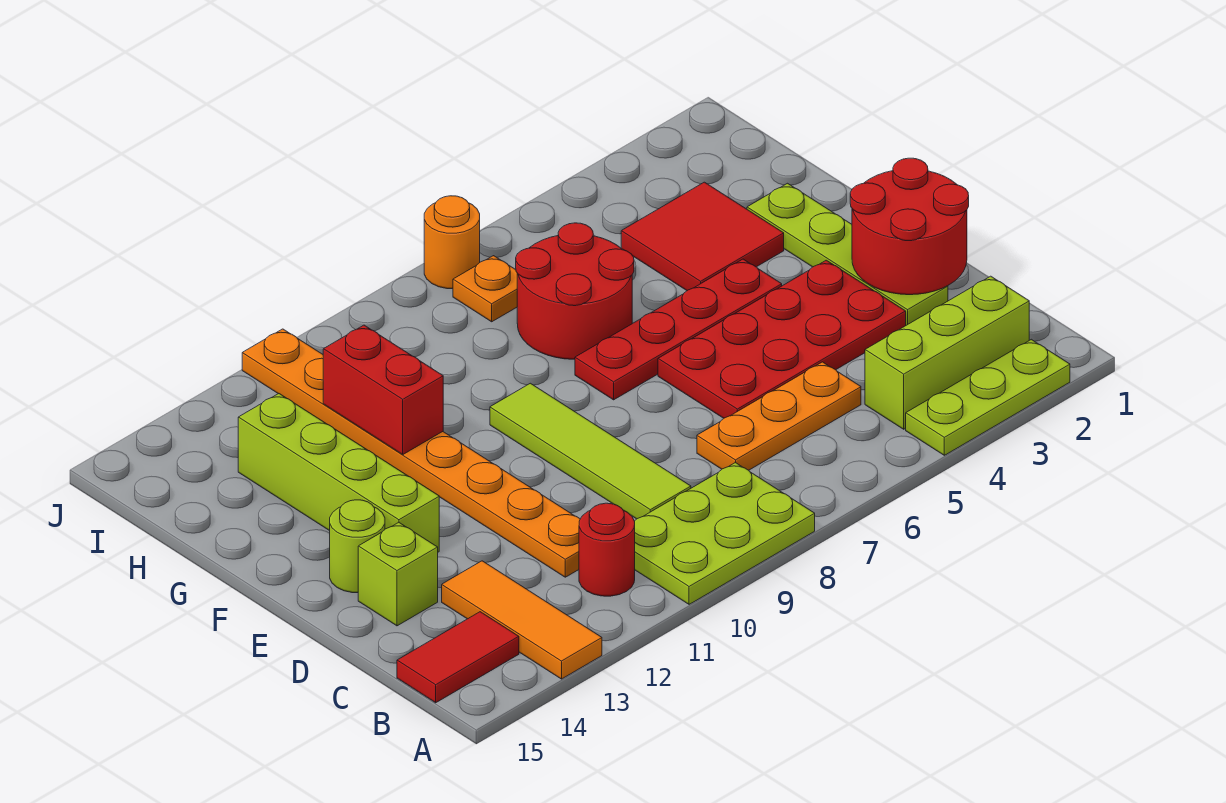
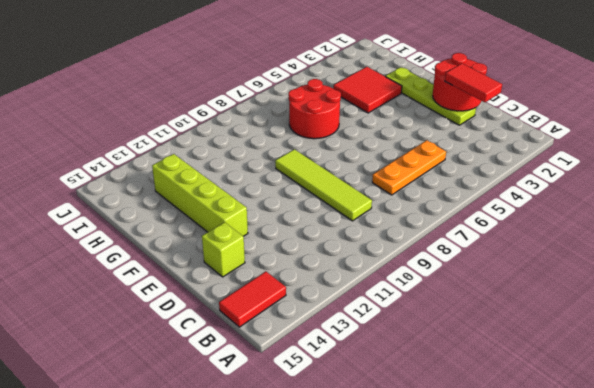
red 1x2 tile [445,63,502,102] -> none
none -> lime 1x3 plate [906,339,1070,455]
none -> lime 2x3 plate [635,463,815,604]
none -> orange 1x3 tile [442,561,602,679]

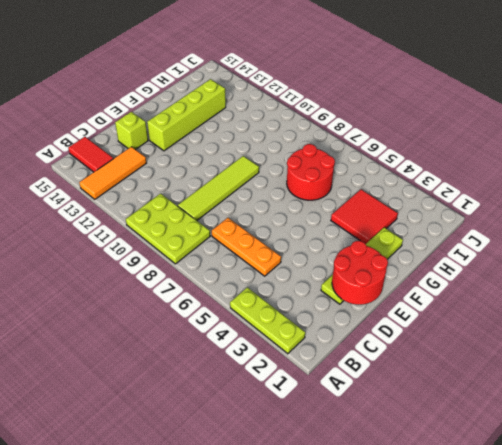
none -> lime 1x3 brick [865,276,1029,429]
none -> red 1x1 round brick [579,503,635,596]
none -> orange 1x8 plate [242,329,580,577]

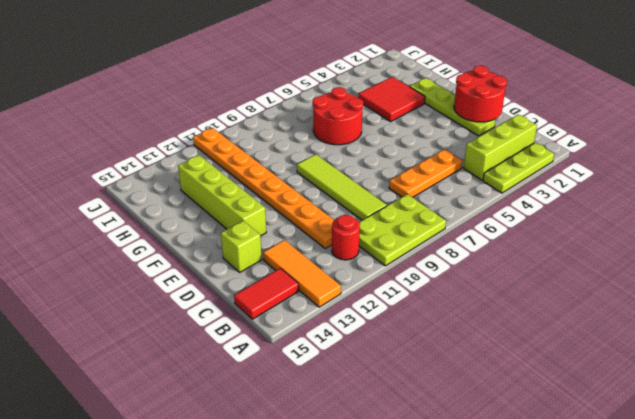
none -> red 2x4 plate [658,260,906,418]
none -> lime 1x1 round brick [330,500,385,593]
none -> red 1x4 plate [575,259,782,400]

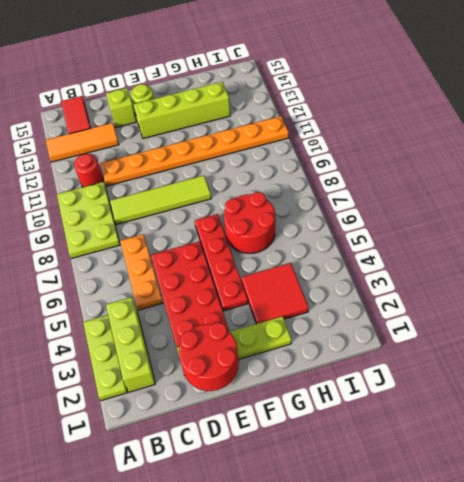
none -> orange 1x1 plate [453,256,517,322]
none -> orange 1x1 round brick [424,196,480,289]
none -> red 1x2 brick [323,325,443,454]

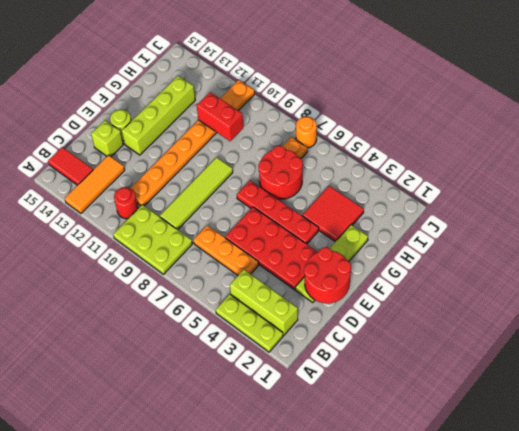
red 1x2 brick [197,92,243,141] -> red 1x2 brick turned to [323,325,443,454]

